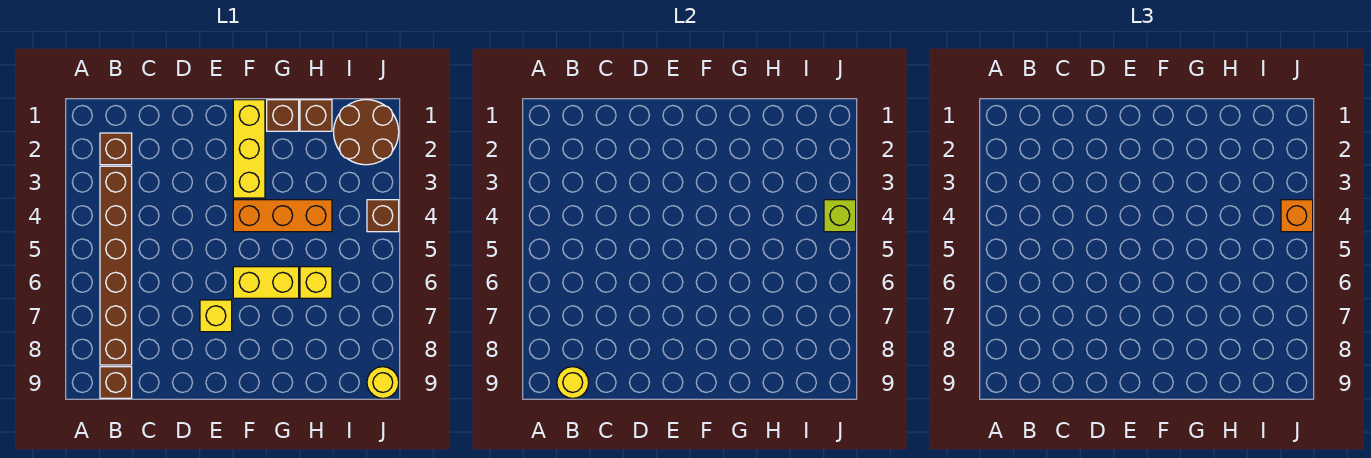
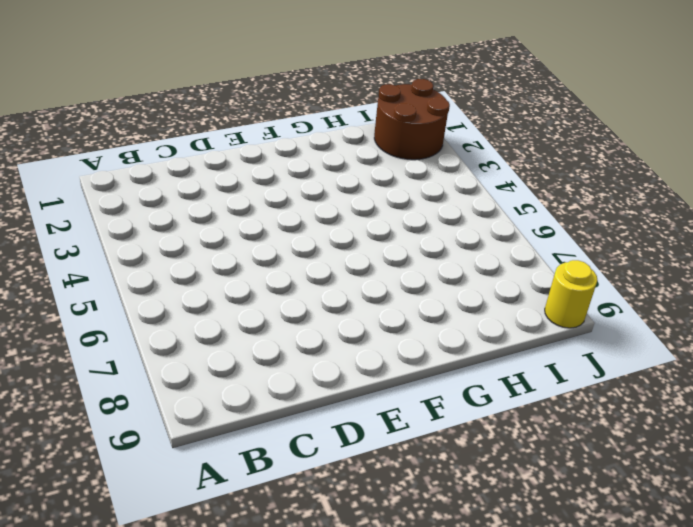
none -> brown 1x1 brick [100,133,132,165]
none -> brown 1x6 brick [100,166,132,365]
none -> brown 1x1 brick [100,367,132,398]

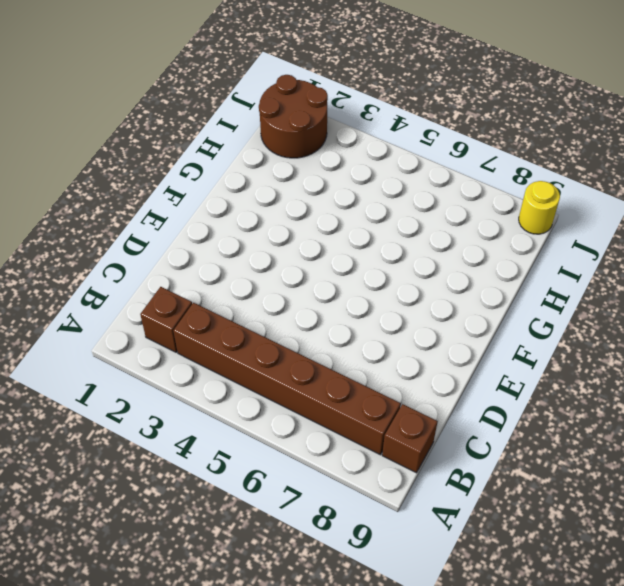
none -> yellow 1x1 brick [200,300,232,332]
none -> yellow 1x3 brick [233,100,265,198]
none -> orange 1x3 brick [233,200,332,232]

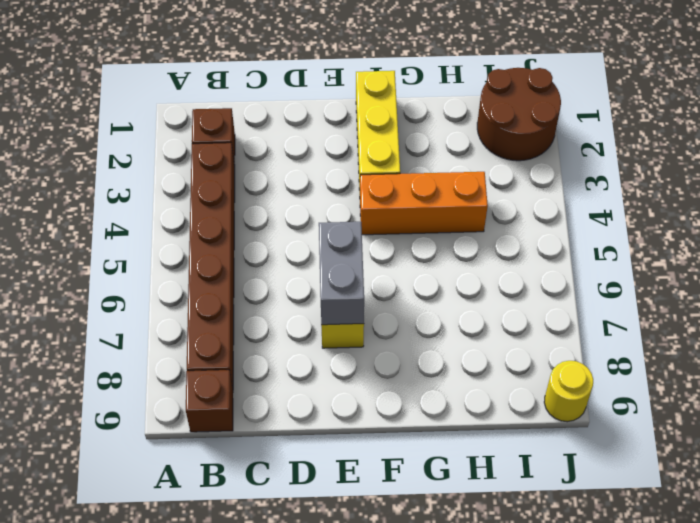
grey 1x2 brick [319,222,364,325] -> none
none -> yellow 1x2 brick [233,267,299,298]
none -> brown 1x1 brick [267,100,299,131]
none -> brown 1x1 brick [300,100,332,131]

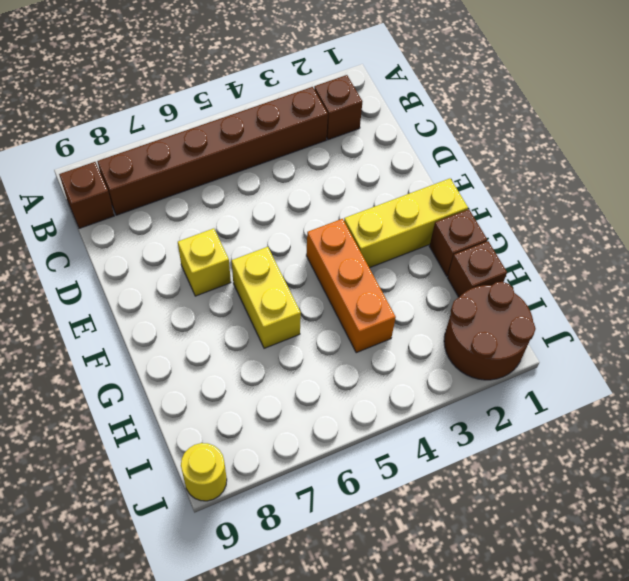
none -> yellow 1x1 brick [300,267,332,298]
none -> brown 1x1 brick [367,200,399,232]
none -> yellow 1x1 round brick [557,367,589,398]

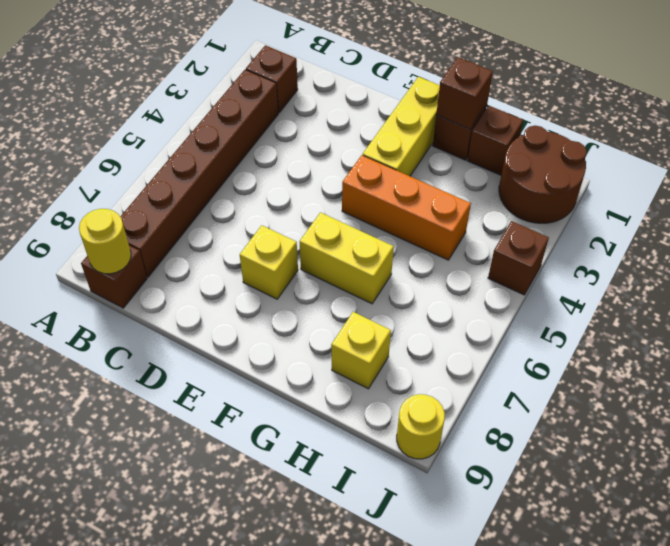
brown 1x1 brick [436,57,493,129] -> none
yellow 1x1 brick [331,312,391,389] -> yellow 1x1 brick moved to [300,267,332,298]
none -> lime 1x1 brick [824,200,856,232]
none -> orange 1x1 brick [1281,200,1313,232]

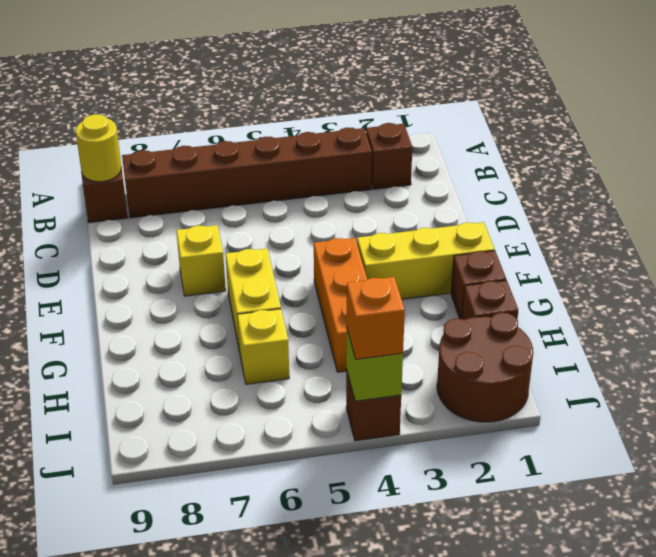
none -> yellow 1x1 round brick [367,367,399,398]

